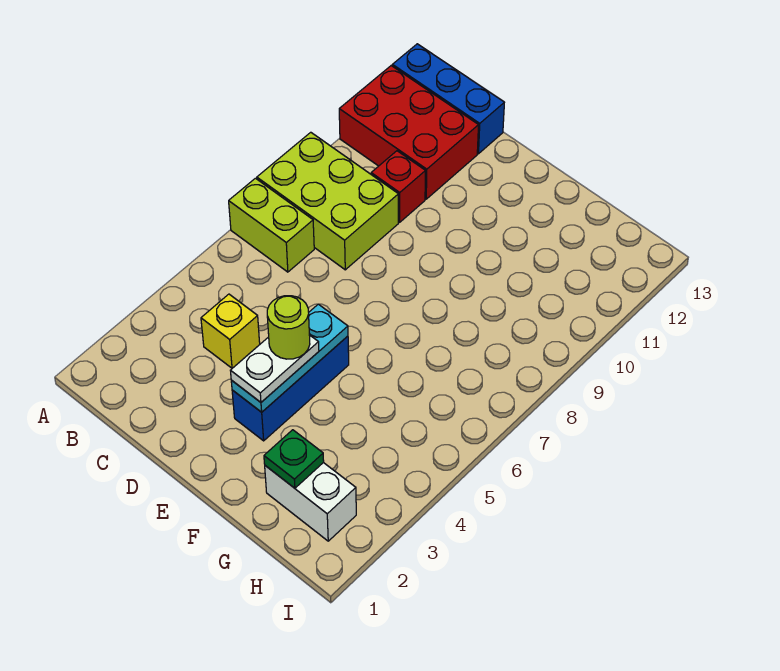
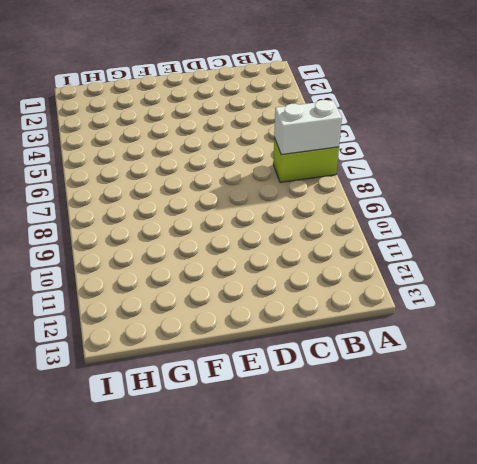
white 1x2 brick [274,100,342,155] -> white 1x2 brick moved to [265,463,356,541]
none -> lime 2x3 brick [257,132,398,270]
none -> red 2x3 brick [339,66,479,199]
none -> blue 1x3 brick [392,44,504,154]

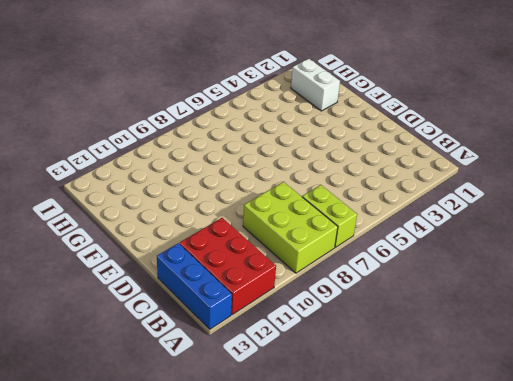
none -> yellow 1x1 brick [201,294,260,368]
none -> red 1x1 brick [371,151,426,222]
none -> blue 1x3 brick [232,336,349,441]

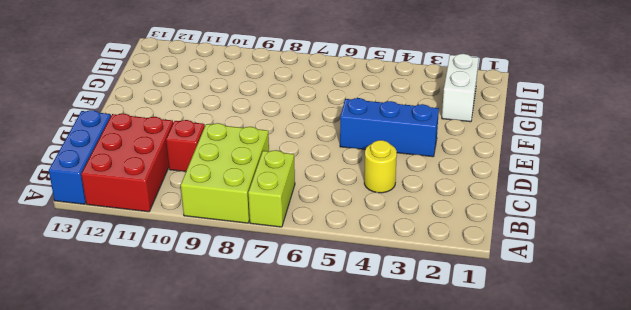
yellow 1x1 round brick [364,140,397,193] -> yellow 1x1 brick [201,294,260,368]
none -> cyan 1x3 plate [231,304,348,412]
none -> green 1x1 plate [264,430,324,488]
none -> white 1x2 plate [230,335,319,402]

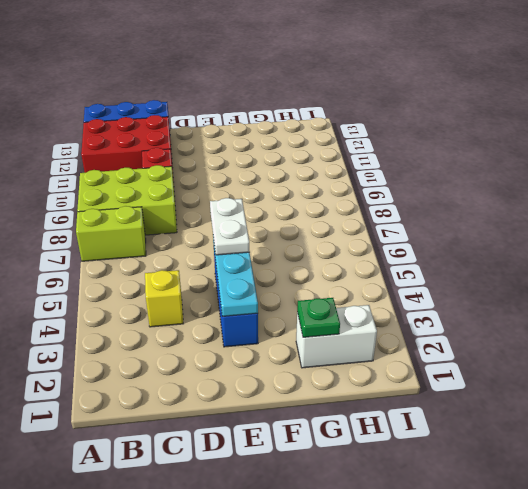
white 1x2 plate [210,198,250,255] -> white 1x2 plate moved to [230,335,319,402]
none -> lime 1x1 round brick [267,296,310,359]

